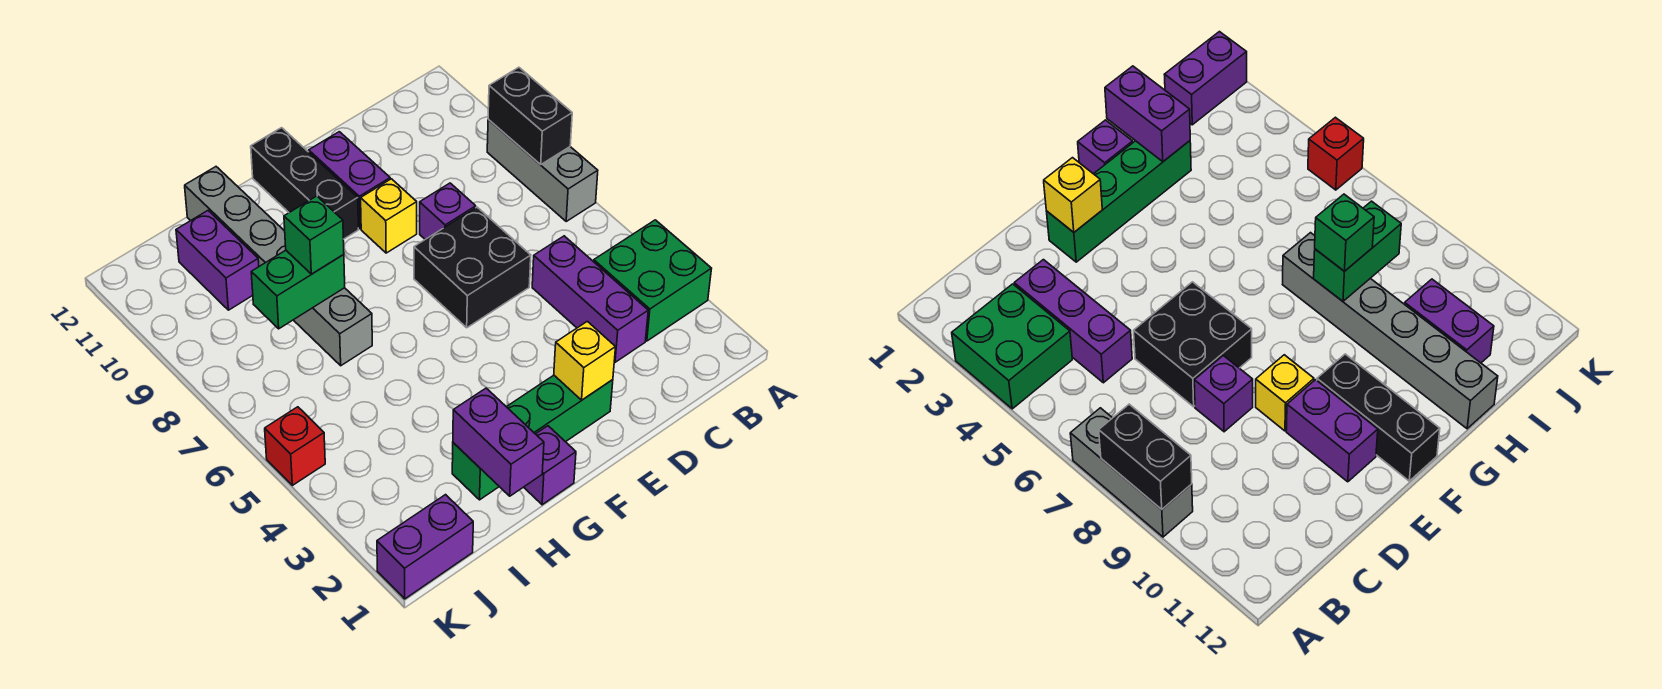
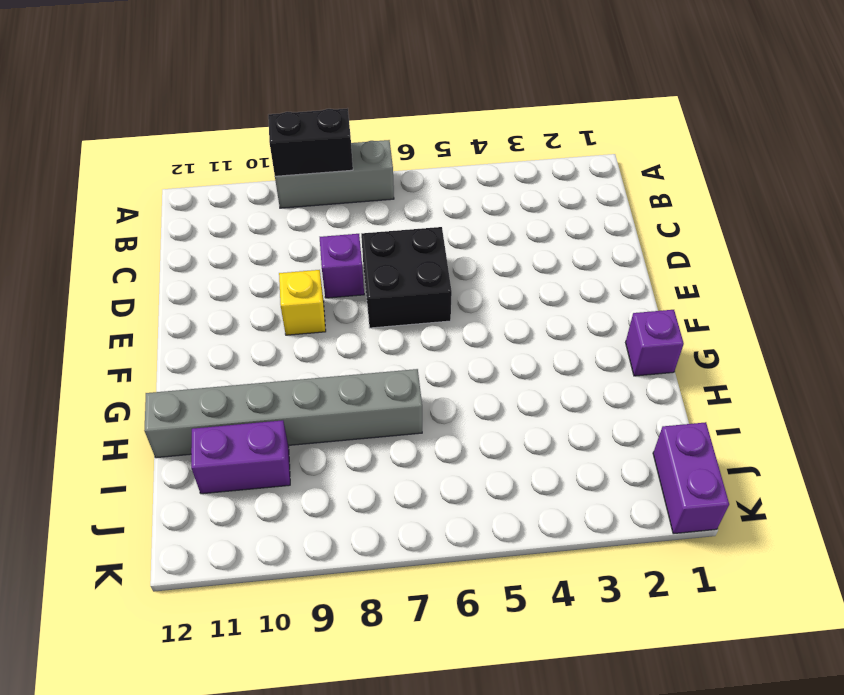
none -> green 2x2 brick [594,220,712,341]
none -> purple 1x3 brick [532,236,648,362]
none -> green 1x4 brick [452,375,613,500]

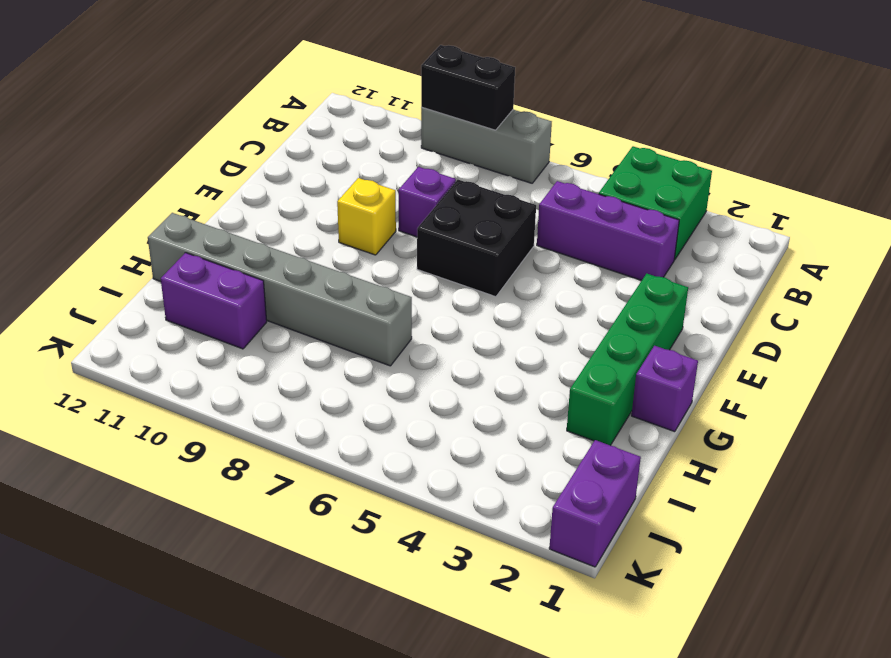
none -> purple 1x2 brick [309,132,390,229]
none -> black 1x3 brick [251,128,358,239]
none -> red 1x1 brick [265,407,325,485]

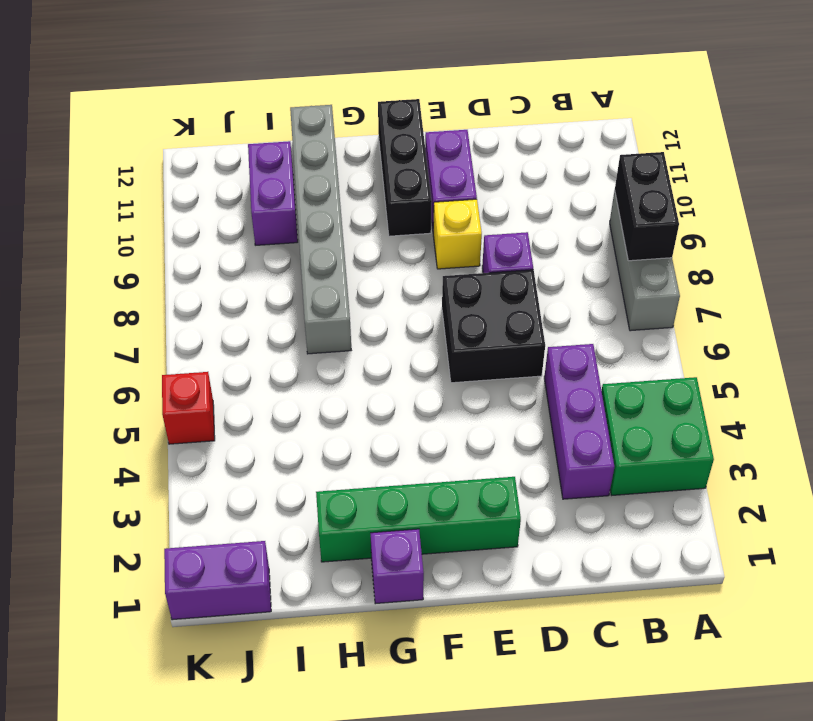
none -> yellow 1x1 brick [554,321,616,400]
none -> purple 1x2 brick [453,388,544,496]
none -> green 1x2 brick [251,250,345,329]

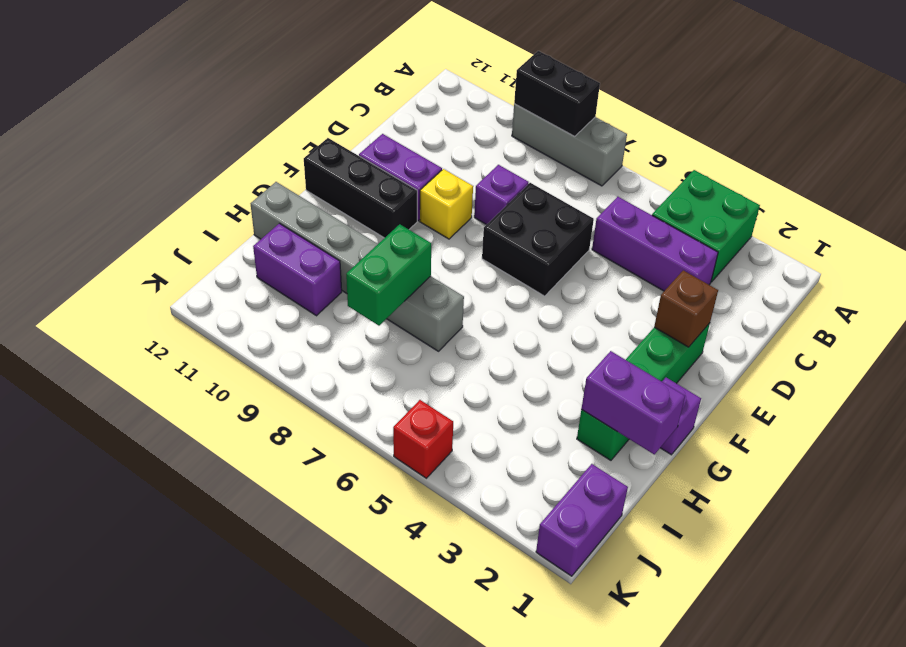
brown 1x1 brick [654,270,718,347] -> yellow 1x1 brick [554,321,616,400]
none -> green 1x1 brick [284,196,344,274]

